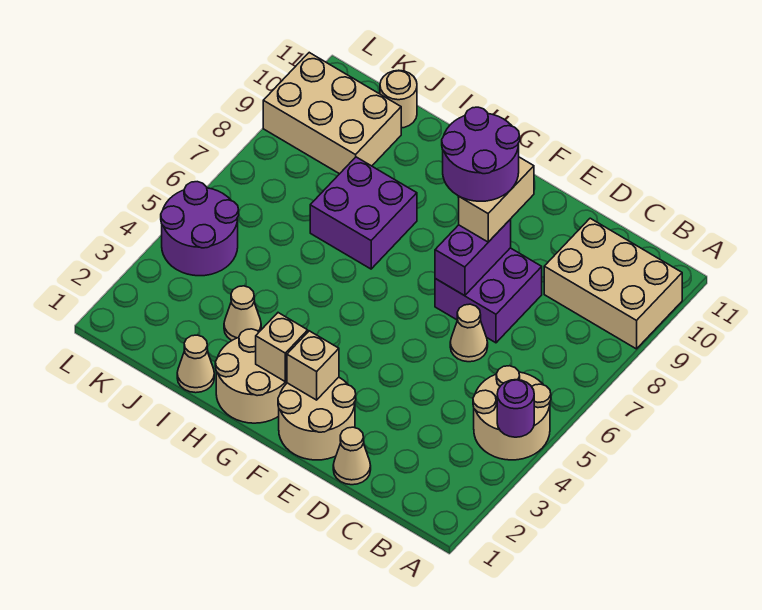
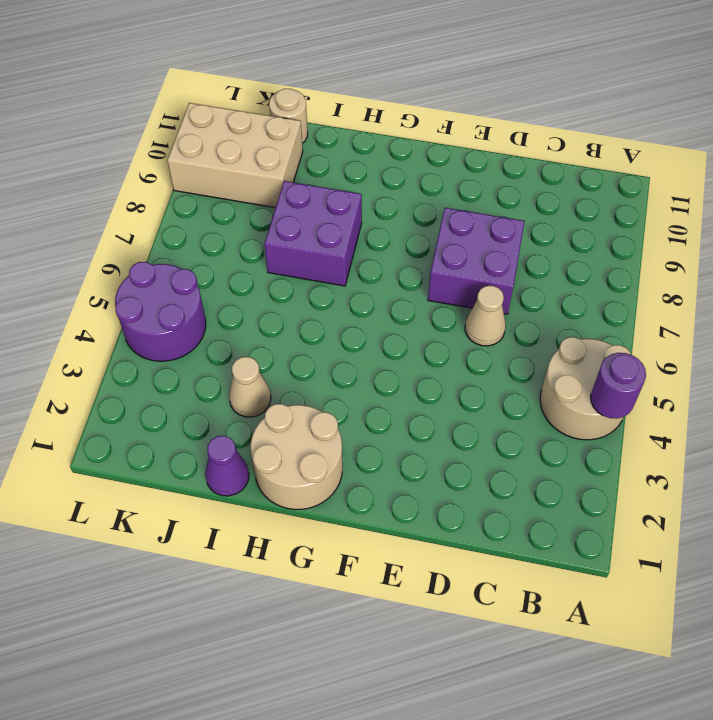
purple 1x1 cone [205,436,249,496] -> tan 1x1 cone [177,335,214,393]
none -> tan 2x3 brick [544,218,682,349]
none -> tan 1x1 cone [333,427,371,485]
none -> tan 2x2 round brick [278,377,356,460]

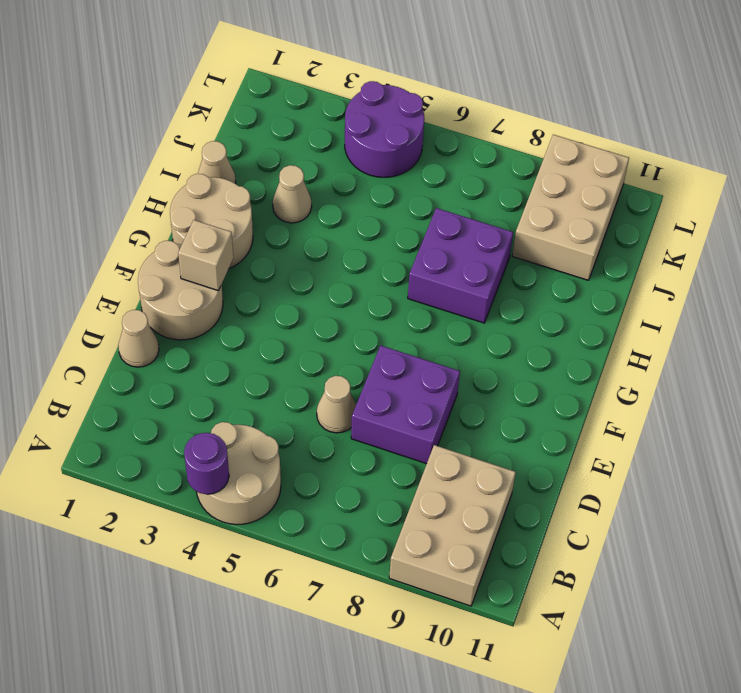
none -> tan 1x1 round brick [380,70,417,128]
none -> purple 1x2 brick [435,220,511,296]
none -> tan 1x1 brick [256,313,308,382]

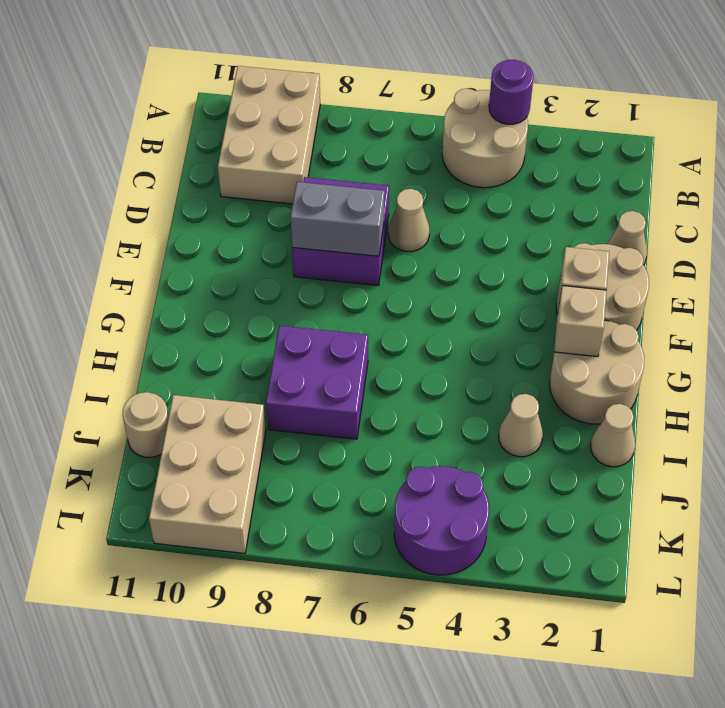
grey 1x2 brick [291,182,385,256] -> purple 1x2 brick [435,220,511,296]
none -> tan 1x2 brick [459,157,534,242]
none -> purple 2x2 round brick [442,107,520,201]

